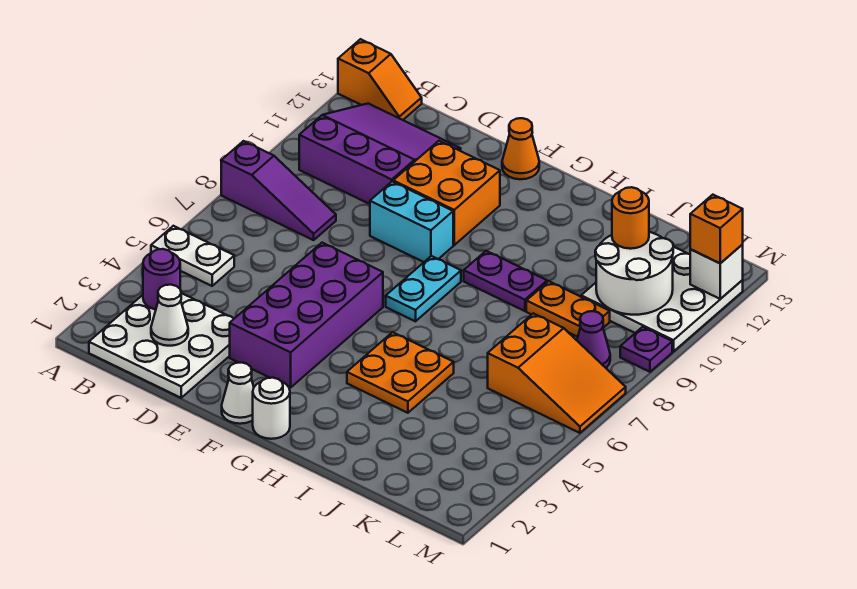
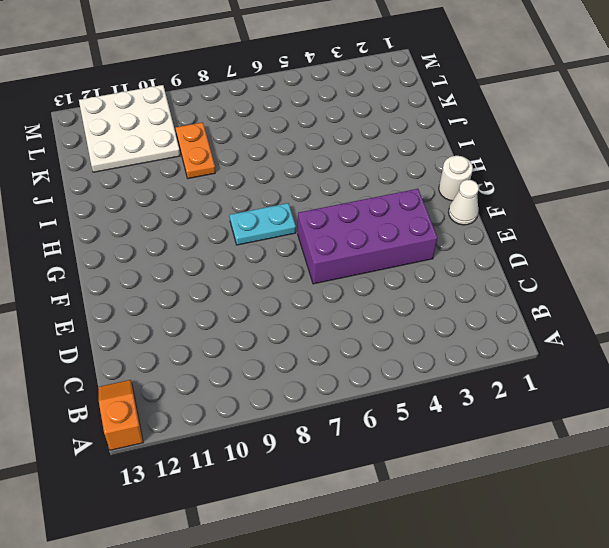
none -> white 1x2 plate [151,226,234,286]
none -> purple 1x3 slope [221,141,336,240]
none -> white 3x3 plate [89,293,234,398]

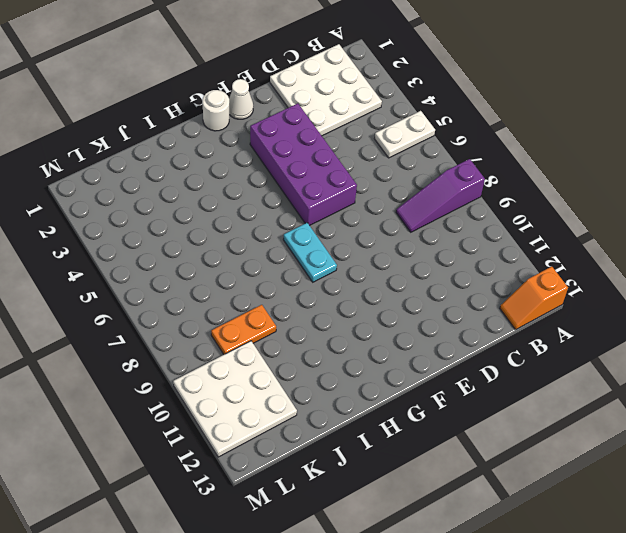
none -> purple 3x3 slope [299,103,461,204]
none -> cyan 1x2 brick [370,182,453,262]
none -> orange 2x2 brick [393,141,500,245]

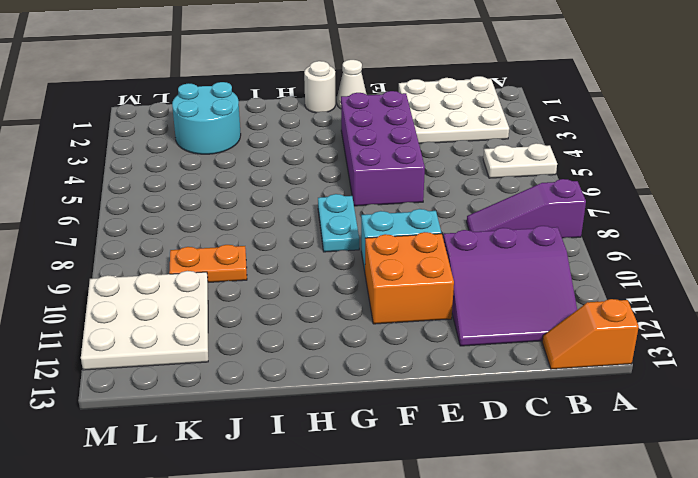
cyan 2x2 round brick [172,82,241,154] -> none
none -> orange 1x1 cone [502,118,539,179]
none -> orange 2x2 plate [347,332,454,413]
none -> purple 1x2 plate [464,251,547,311]

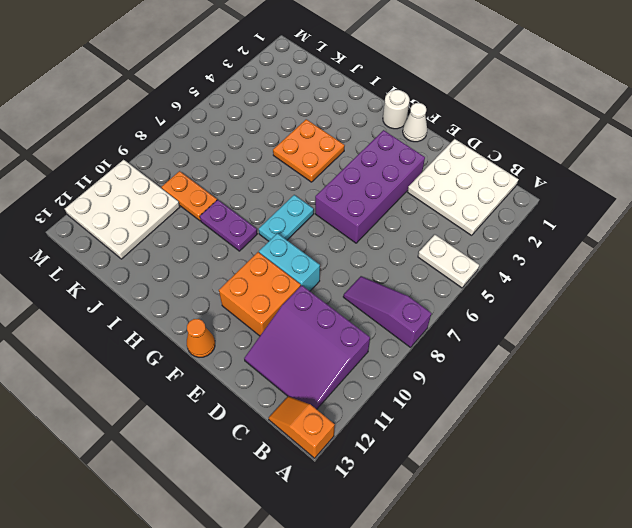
none -> orange 2x3 slope [488,313,626,433]
none -> purple 1x1 cone [577,311,610,368]
none -> purple 1x1 plate [620,327,672,372]

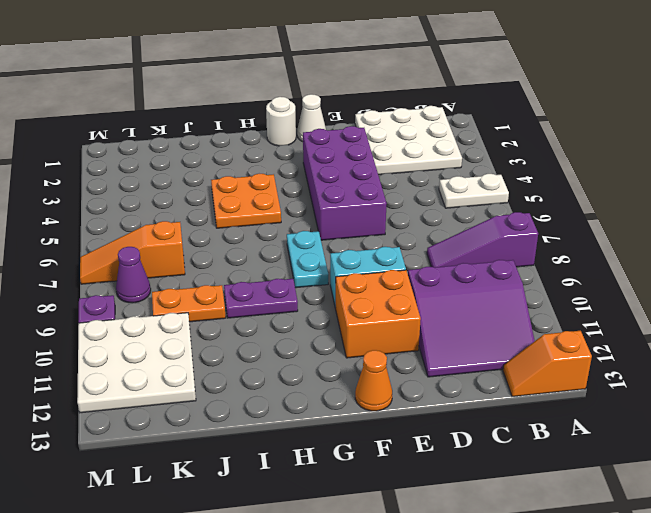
orange 1x3 slope [80,221,185,284] -> orange 2x3 slope [488,313,626,433]
none -> purple 1x1 round brick [143,249,180,310]
none -> white 1x1 cone [151,285,188,346]
none -> white 2x2 round brick [595,232,673,315]

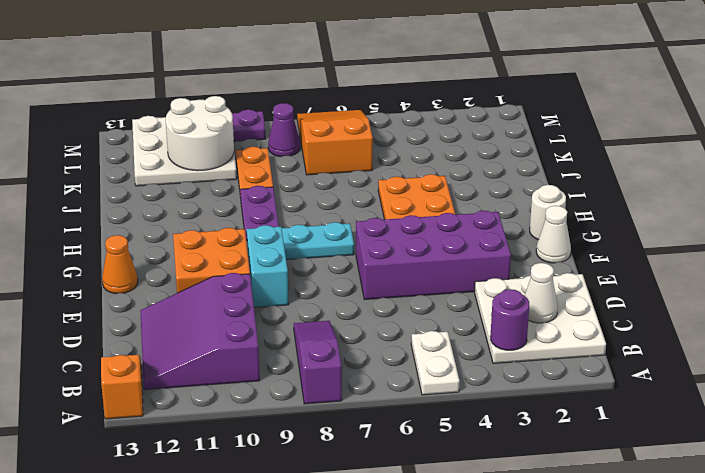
none -> white 1x1 brick [690,245,743,299]
none -> orange 1x1 round brick [612,187,649,249]
none -> orange 1x1 brick [690,195,743,263]

